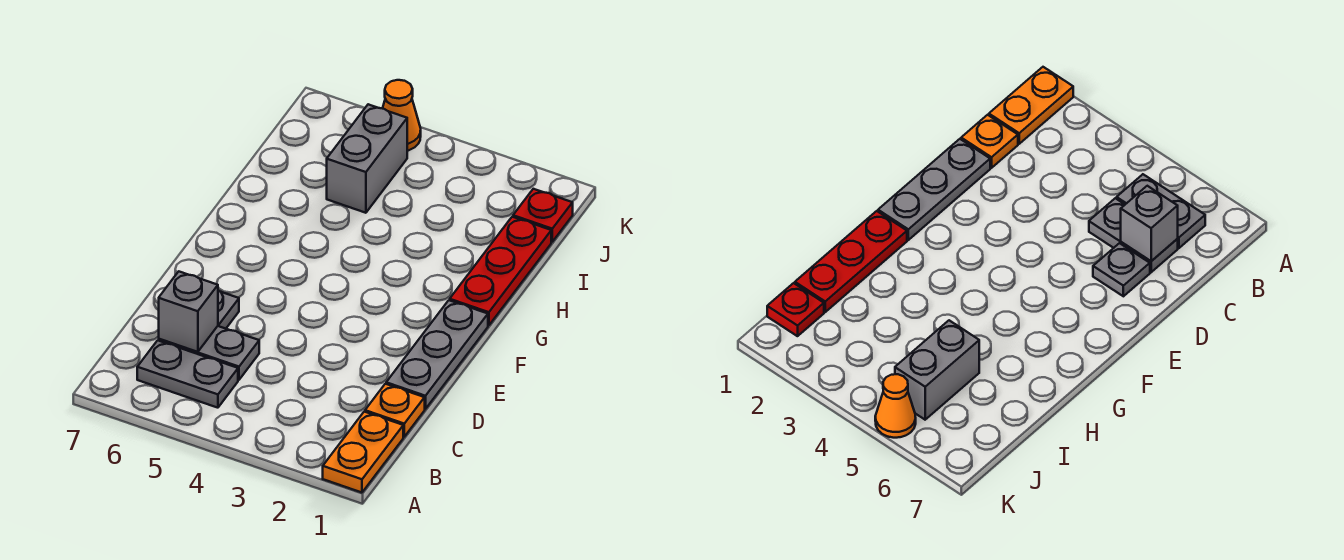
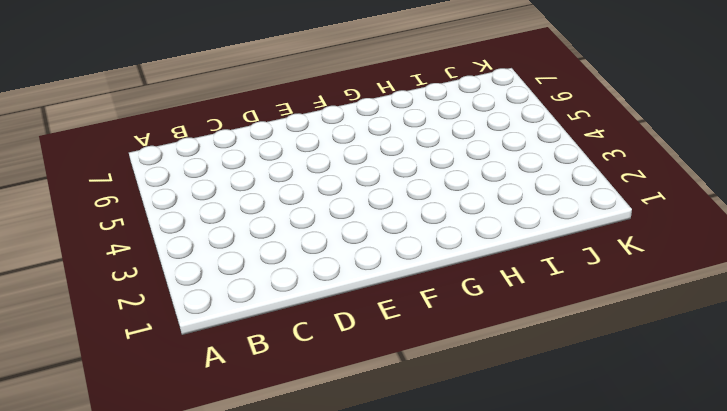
none -> orange 1x2 plate [323,412,403,493]
none -> grey 1x2 plate [137,340,238,408]

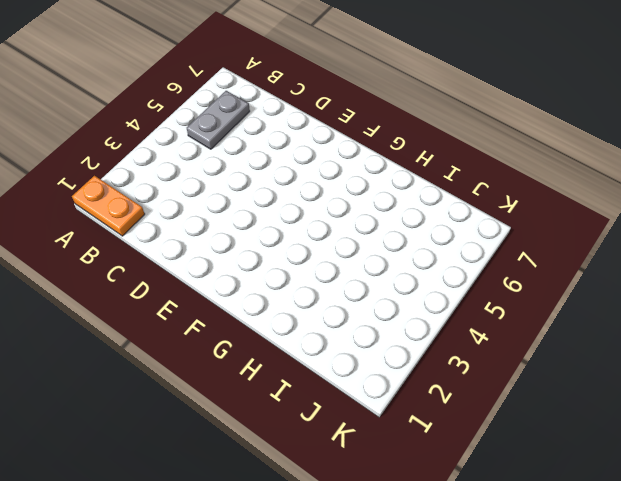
none -> orange 1x1 plate [365,384,425,437]
none -> grey 1x2 plate [159,326,259,380]

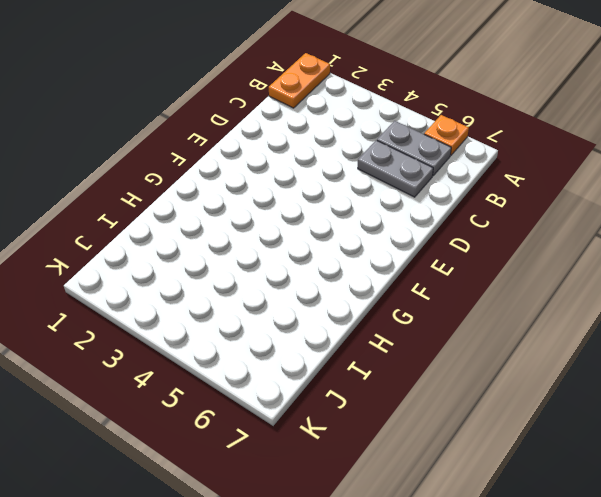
orange 1x1 plate [424,115,469,155] -> orange 1x1 plate moved to [365,384,425,437]
none -> grey 1x3 plate [386,300,488,409]
none -> grey 1x1 plate [218,291,239,329]

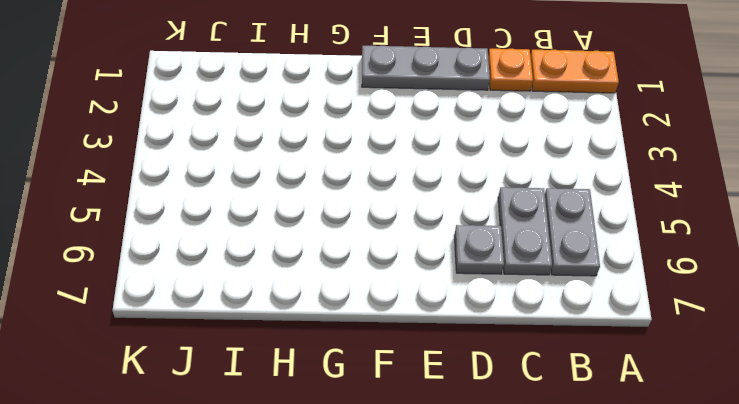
none -> red 1x3 plate [450,217,551,325]
none -> grey 1x2 brick [327,104,407,213]

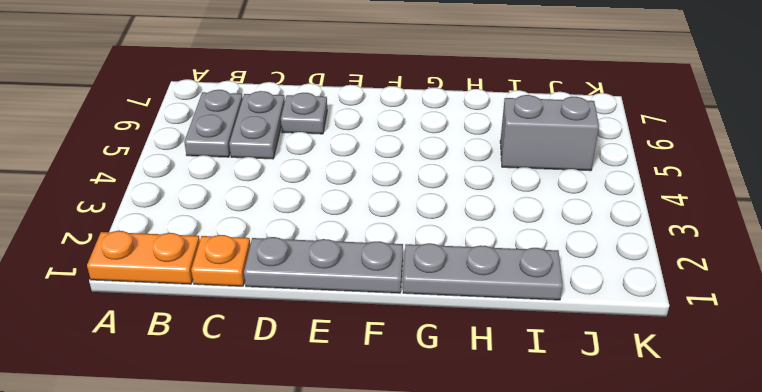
grey 1x3 plate [403,243,563,300] -> red 1x3 plate [450,217,551,325]
none -> red 1x1 plate [513,189,573,242]
none -> orange 1x1 cone [383,80,421,151]

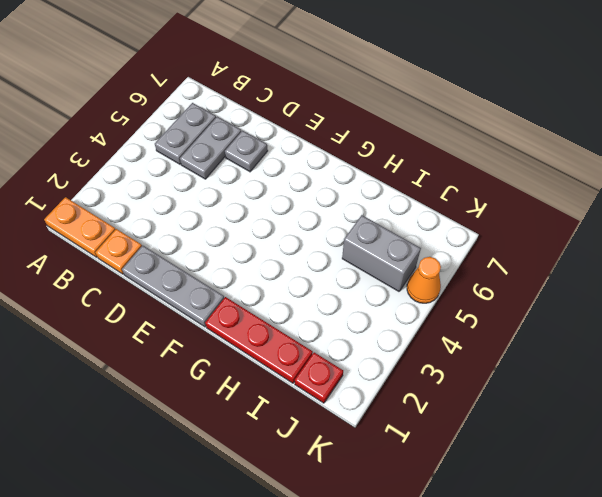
none -> grey 1x1 brick [159,272,218,352]

